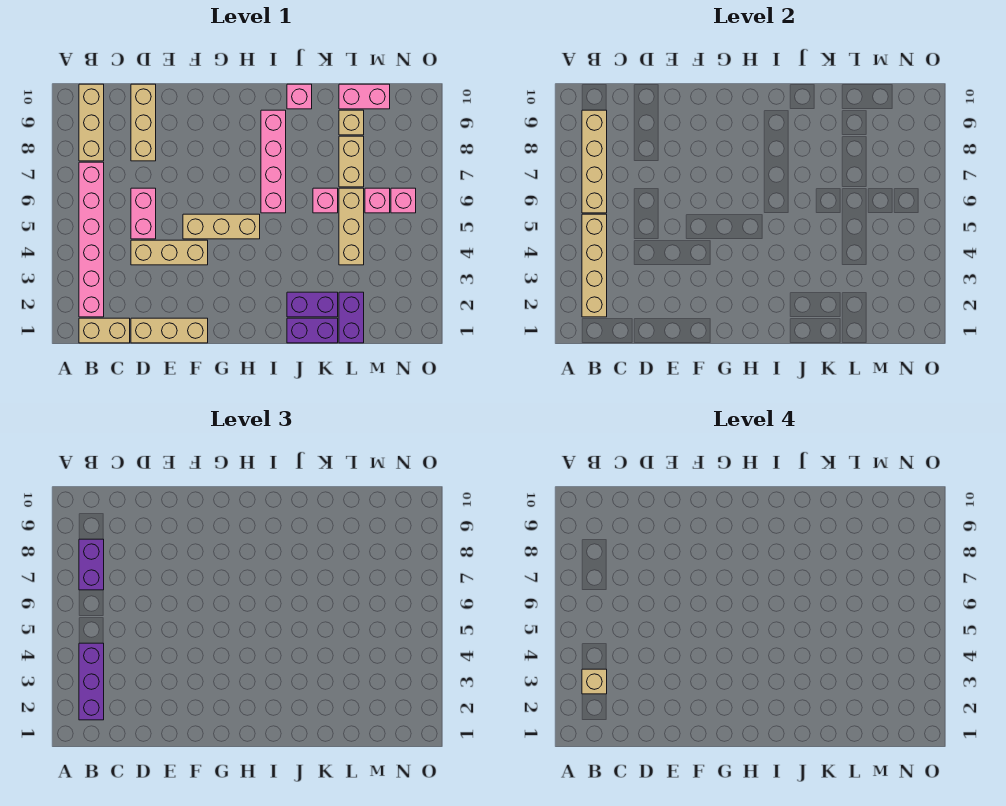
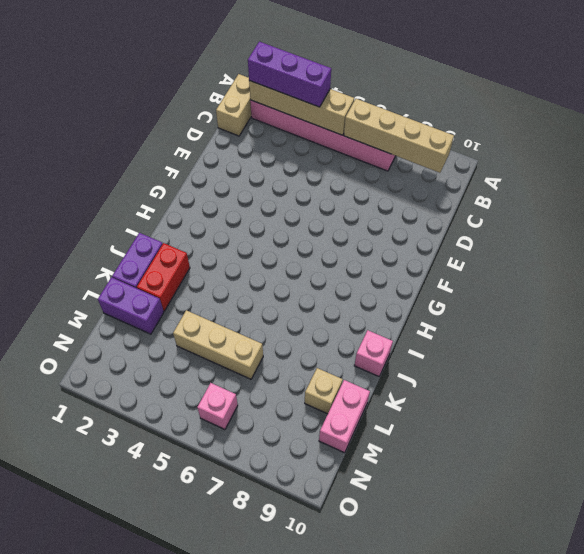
red 1x2 brick [137,243,190,311] -> purple 1x2 brick [287,292,338,317]
none -> tan 1x3 brick [79,84,104,161]
none -> tan 1x3 brick [131,318,208,343]
none -> tan 1x3 brick [131,240,208,265]

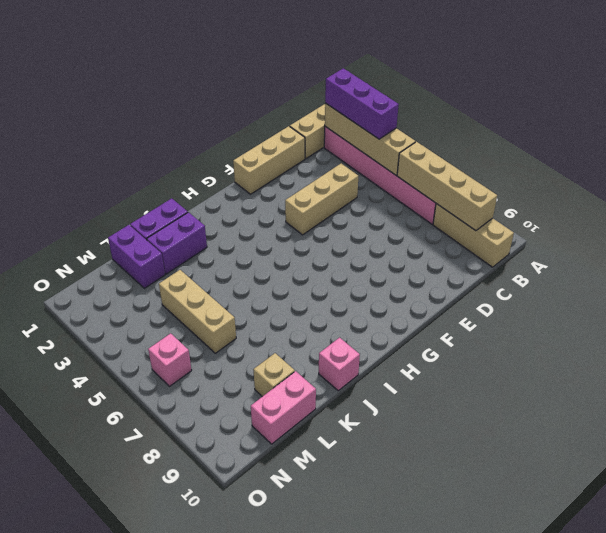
none -> pink 1x2 brick [131,188,156,239]
none -> tan 1x3 brick [131,84,156,161]
none -> tan 1x3 brick [183,214,260,239]

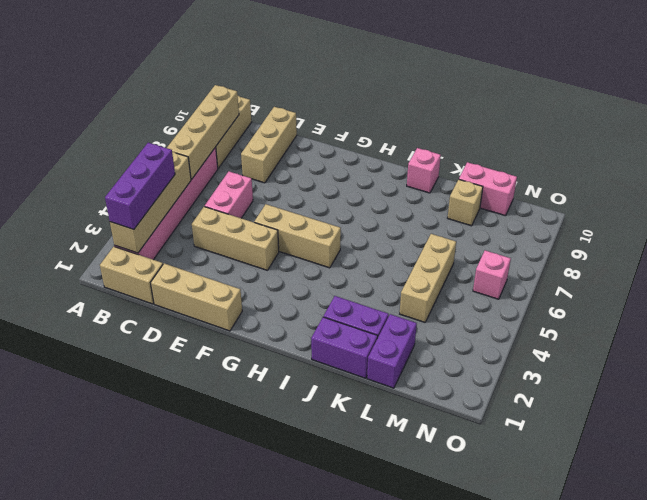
none -> pink 1x4 brick [261,110,286,213]
none -> pink 1x1 brick [313,188,338,213]
none -> tan 1x2 brick [339,136,364,187]

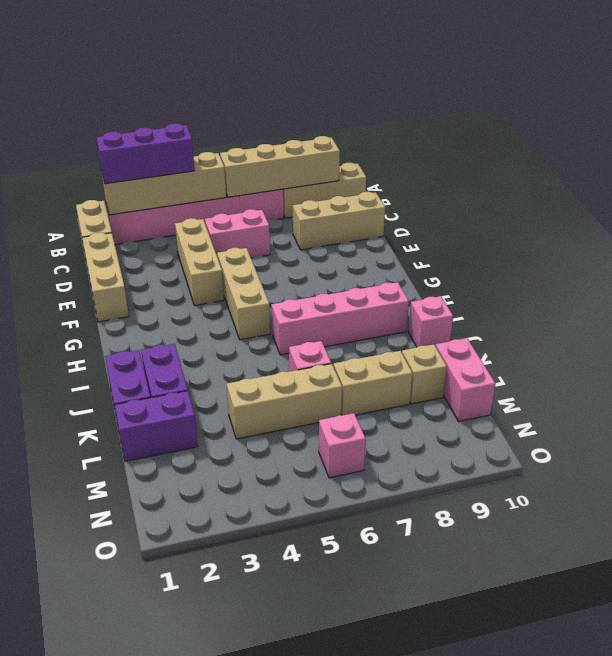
none -> pink 1x1 brick [365,188,390,213]
none -> purple 1x2 brick [79,539,104,590]
none -> tan 1x1 brick [582,669,607,694]

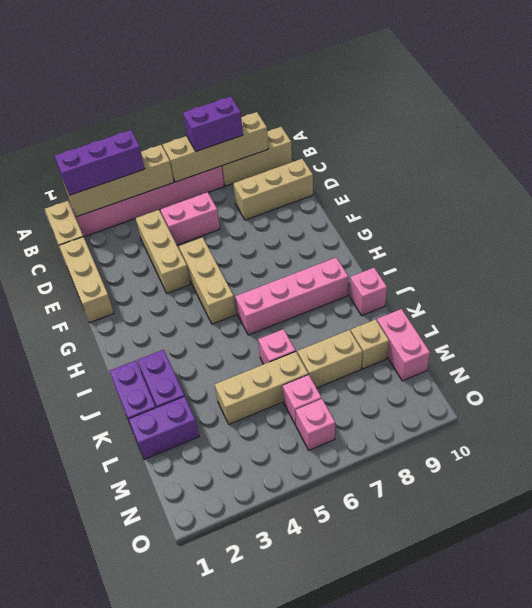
none -> tan 1x1 brick [582,669,607,694]

